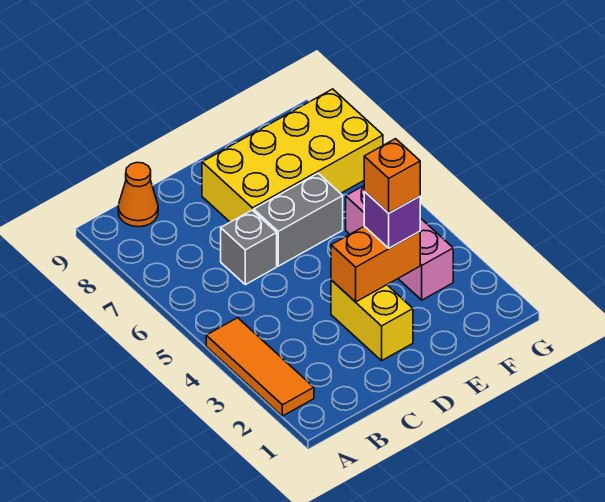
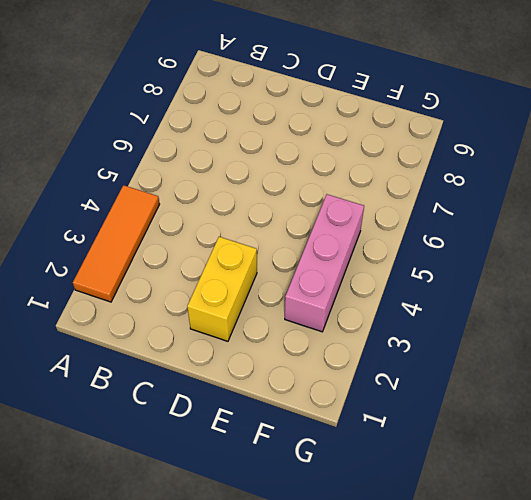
none -> orange 1x1 cone [118,162,158,227]
none -> grey 1x1 brick [221,210,277,285]

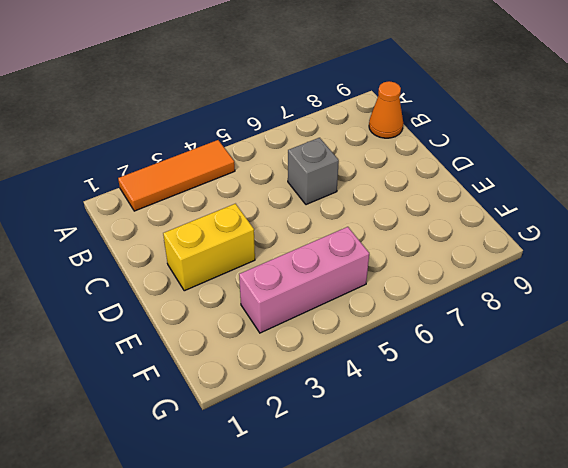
none -> grey 1x2 brick [254,173,343,266]
none -> yellow 2x4 brick [202,89,383,222]

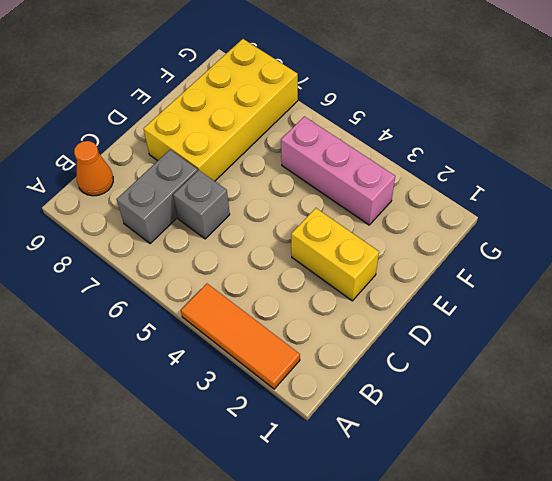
grey 1x2 brick [117,150,198,244] -> grey 1x2 brick moved to [254,173,343,266]
none -> orange 1x2 brick [331,226,420,302]
none -> purple 1x1 brick [364,191,420,248]

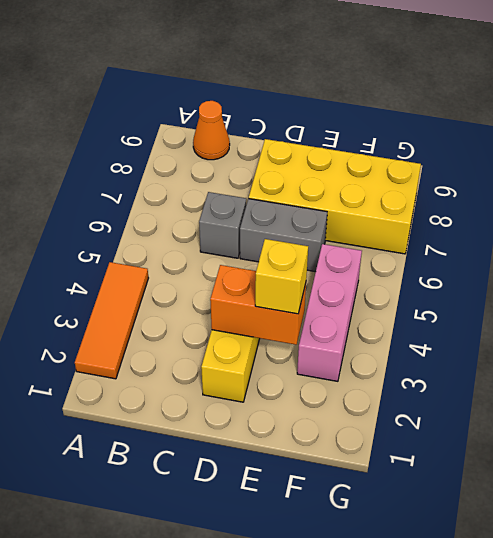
yellow 1x1 brick [255,239,308,314] -> purple 1x1 brick [364,191,420,248]
none -> orange 1x1 brick [364,139,420,213]

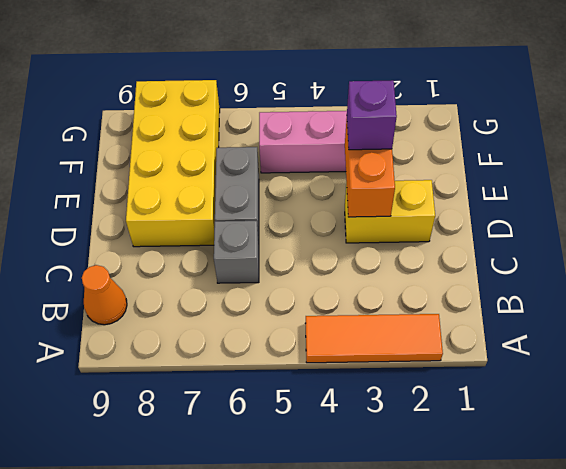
none -> orange 1x1 brick [364,139,420,213]

